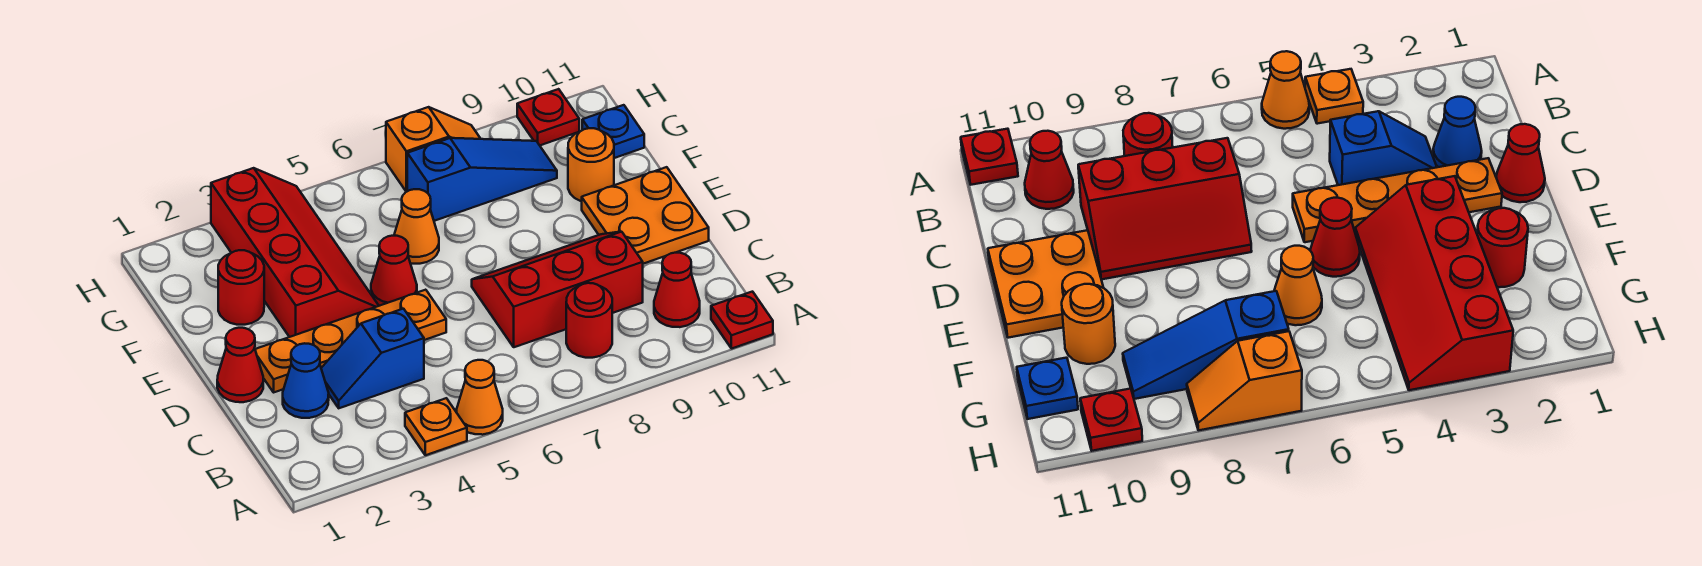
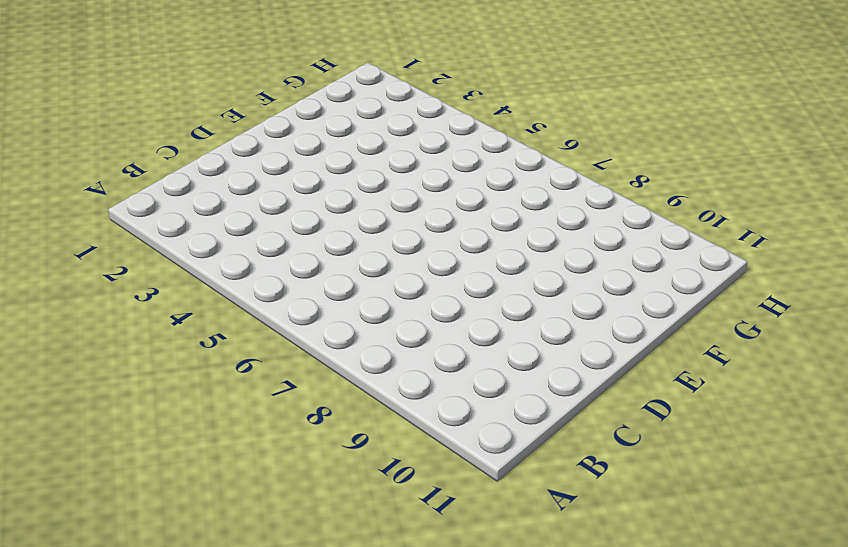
none -> orange 1x1 plate [405,398,467,455]
none -> orange 1x1 cone [457,360,503,435]
none -> red 1x1 plate [711,292,773,349]

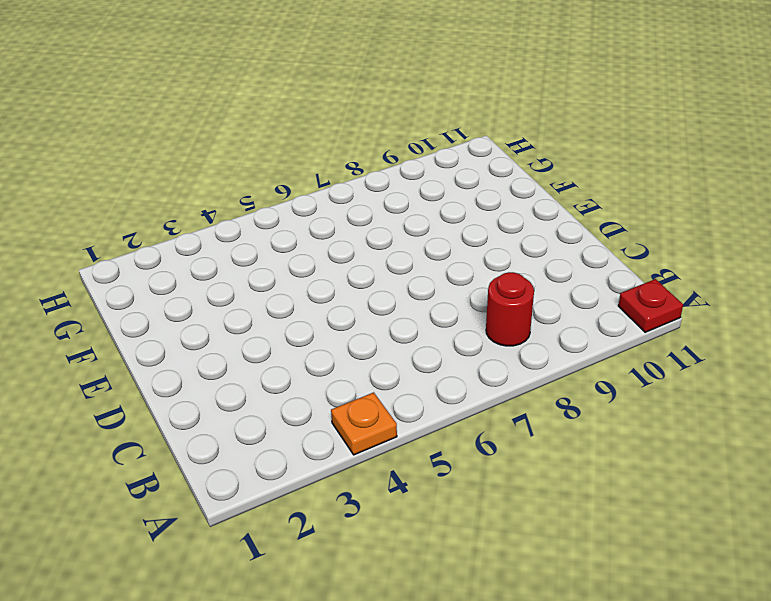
none -> orange 1x1 cone [457,360,503,435]
none -> red 1x1 cone [654,253,700,327]
none -> blue 1x1 cone [283,343,329,418]

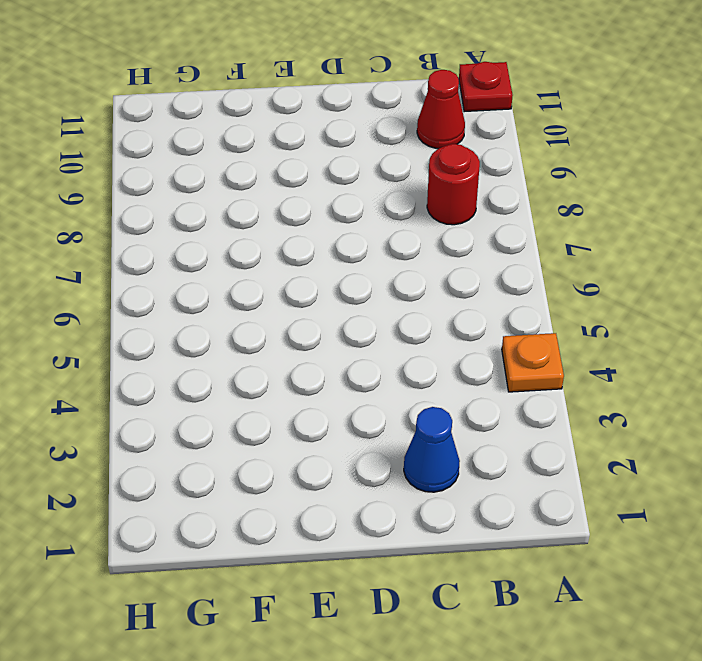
none -> orange 1x1 cone [457,360,503,435]
none -> blue 1x2 slope [321,309,424,408]
none -> red 2x3 slope [472,232,643,347]

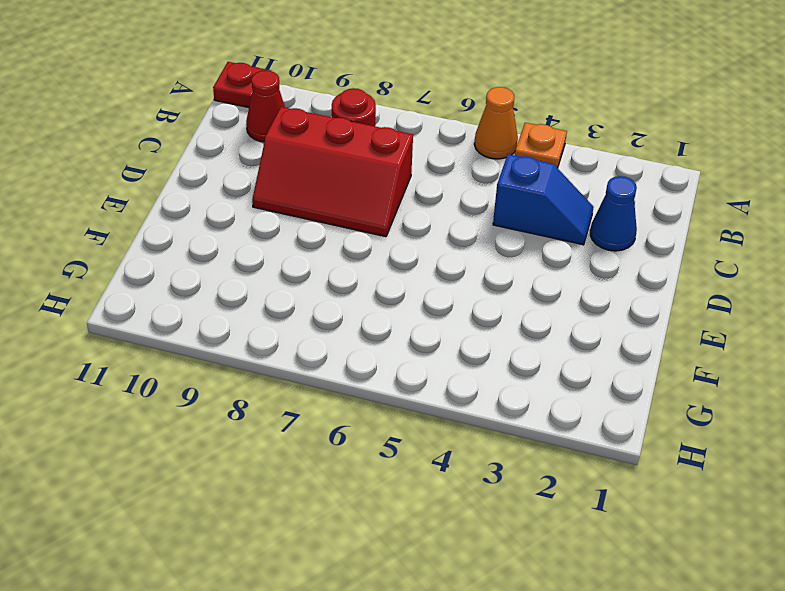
none -> red 1x1 cone [217,328,263,402]
none -> orange 1x4 plate [255,290,446,392]
none -> orange 2x2 plate [582,167,709,264]

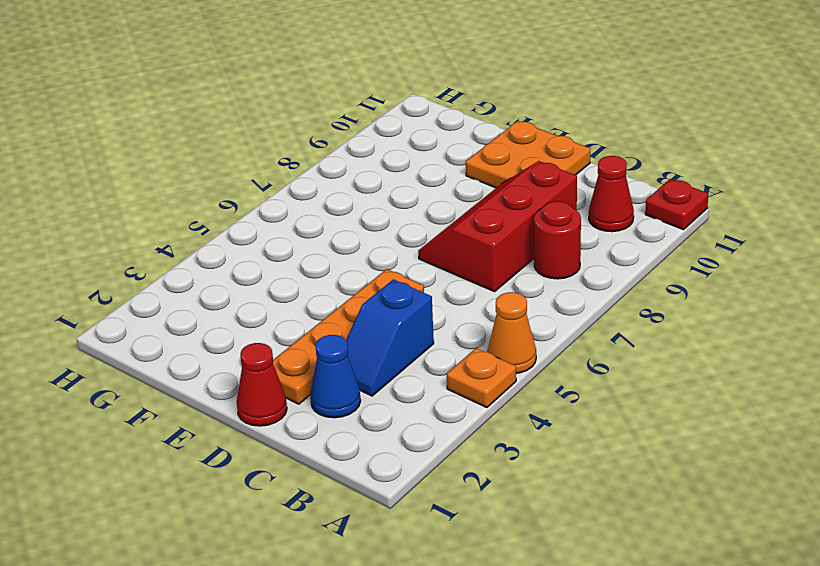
none -> red 2x4 slope [211,168,379,337]
none -> red 1x1 cone [371,236,417,306]
none -> red 1x1 round brick [218,250,264,325]

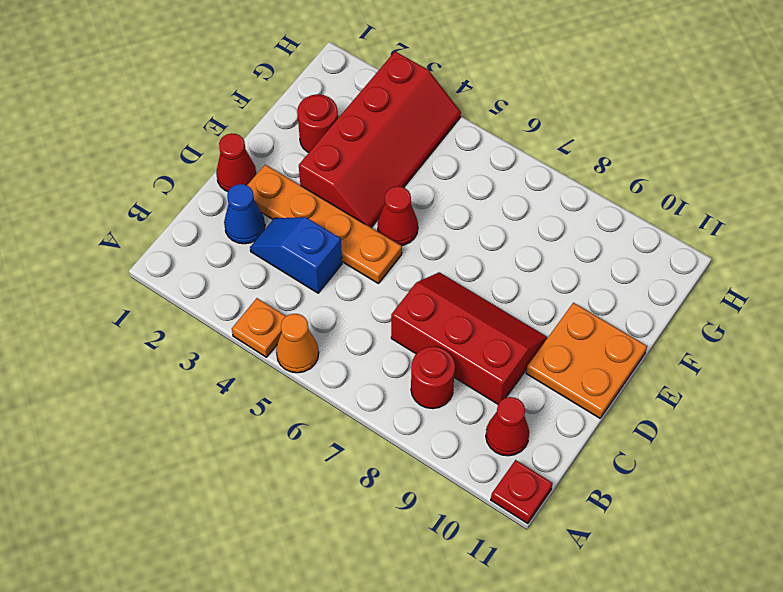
none -> orange 1x1 cone [394,189,439,264]
none -> orange 1x1 round brick [568,128,614,201]
none -> blue 1x3 slope [407,138,557,221]

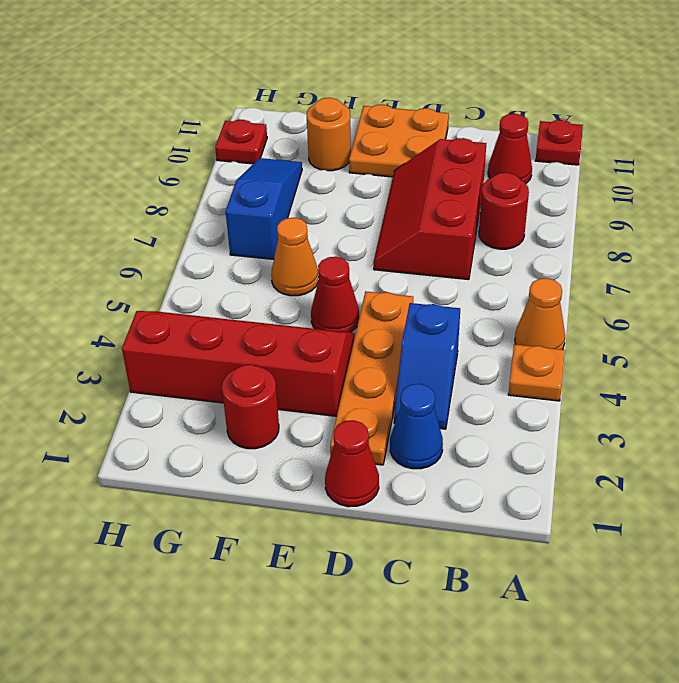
none -> blue 1x1 plate [582,105,644,158]
none -> orange 1x2 slope [386,107,481,192]

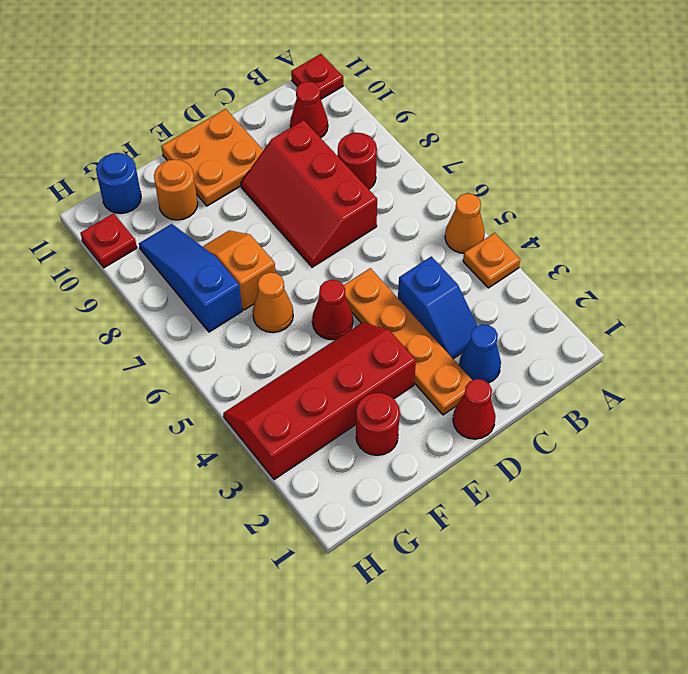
orange 1x2 slope [203,230,275,310] -> orange 1x2 slope moved to [386,107,481,192]
blue 1x1 round brick [96,153,141,213] -> blue 1x1 plate [582,105,644,158]

